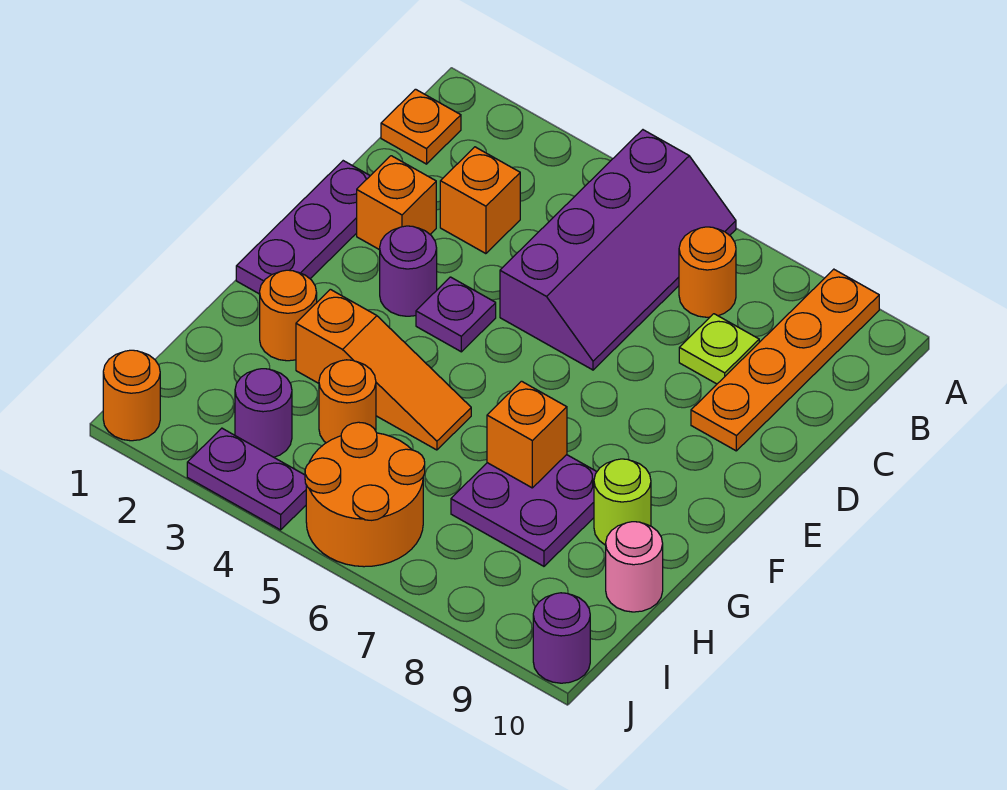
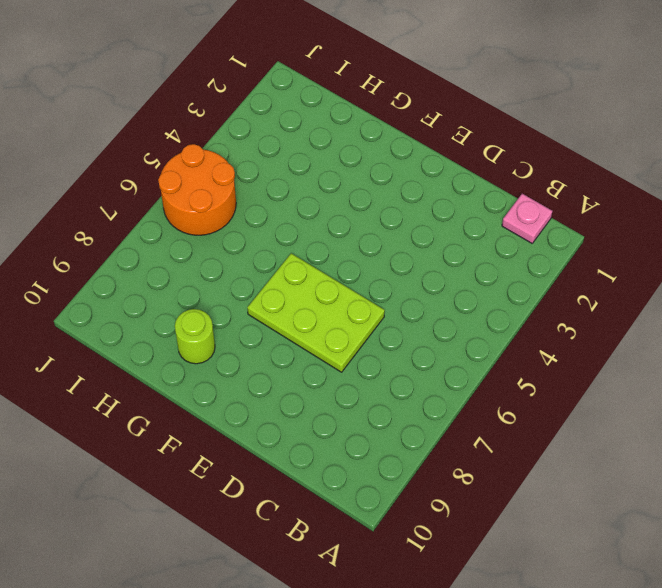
pink 1x1 plate [502,194,552,243] -> orange 1x1 plate [381,89,461,164]
lime 2x3 plate [247,253,385,372] -> purple 2x4 slope [500,130,736,370]
none -> orange 1x4 plate [691,269,879,451]
none -> orange 1x1 round brick [679,227,736,317]
none -> orange 1x1 brick [440,147,520,254]

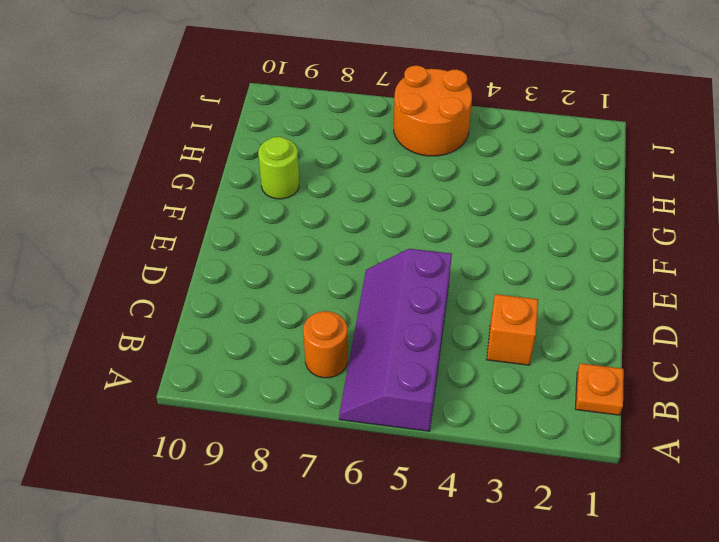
none -> orange 1x4 plate [691,269,879,451]
none -> lime 1x1 plate [679,314,759,384]
none -> purple 1x3 plate [236,161,370,294]

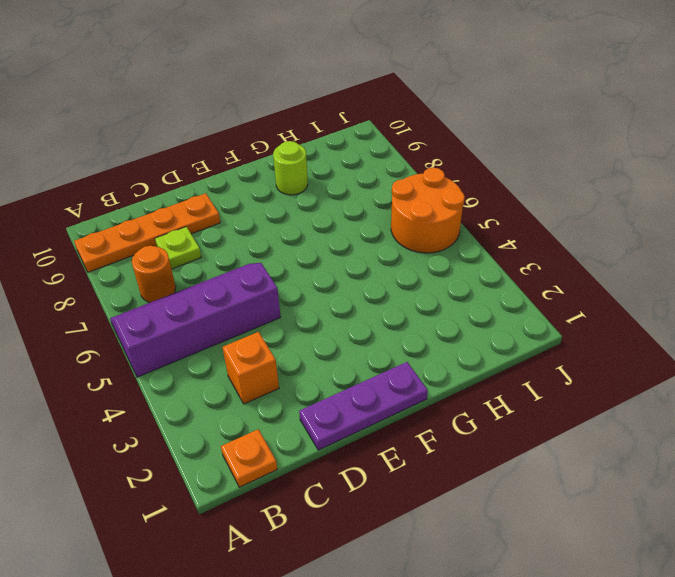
none -> orange 1x1 brick [357,156,436,250]
none -> purple 1x1 round brick [380,226,437,316]
none -> purple 1x1 plate [416,277,496,352]

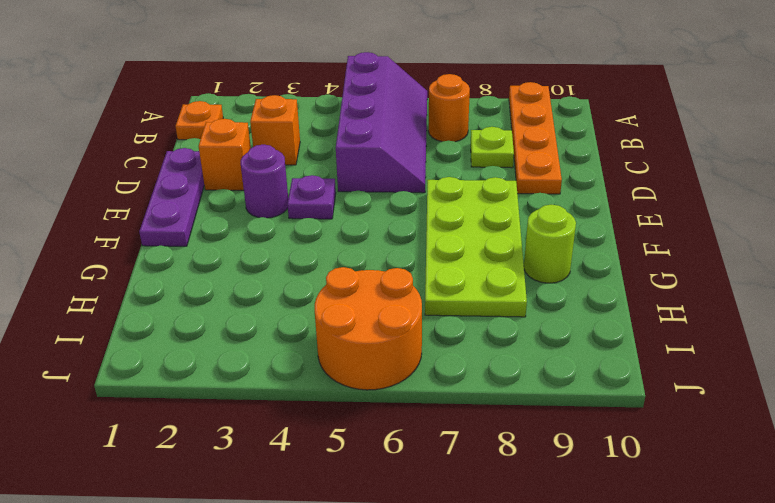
lime 2x4 plate [425,177,527,317] -> purple 2x2 plate [451,455,597,566]
none -> orange 1x1 round brick [260,270,317,361]
none -> orange 1x3 slope [296,289,471,450]
none -> orange 1x1 round brick [319,360,376,443]

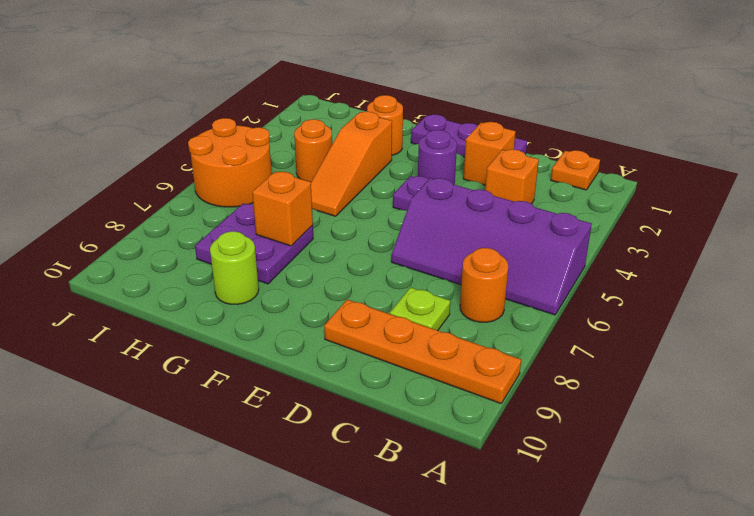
none -> pink 1x1 round brick [606,522,663,612]
none -> purple 1x1 round brick [235,369,292,457]
none -> orange 1x1 round brick [103,350,160,441]

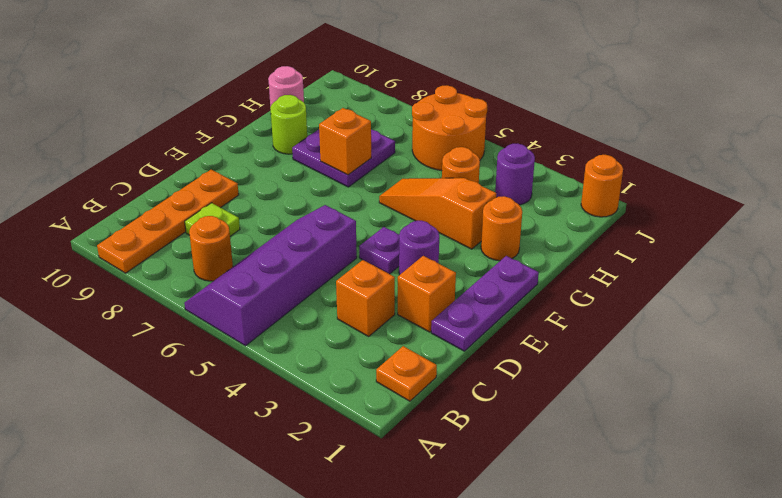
none -> purple 1x2 plate [187,428,306,530]
none -> purple 1x1 round brick [533,593,590,683]

